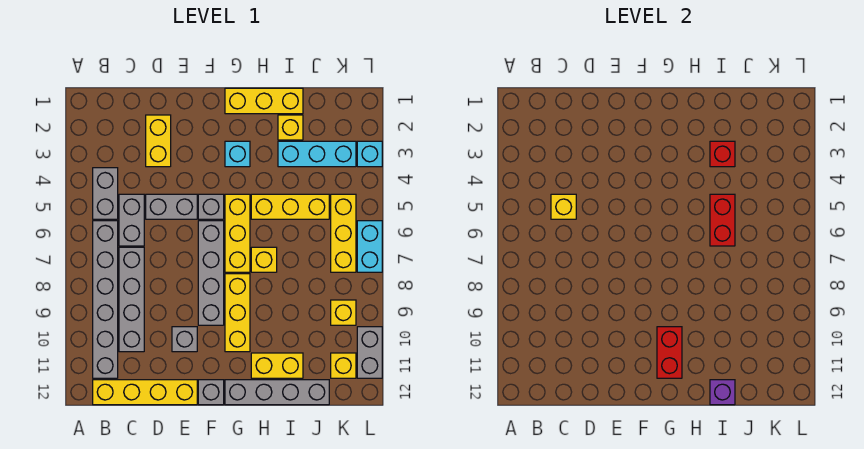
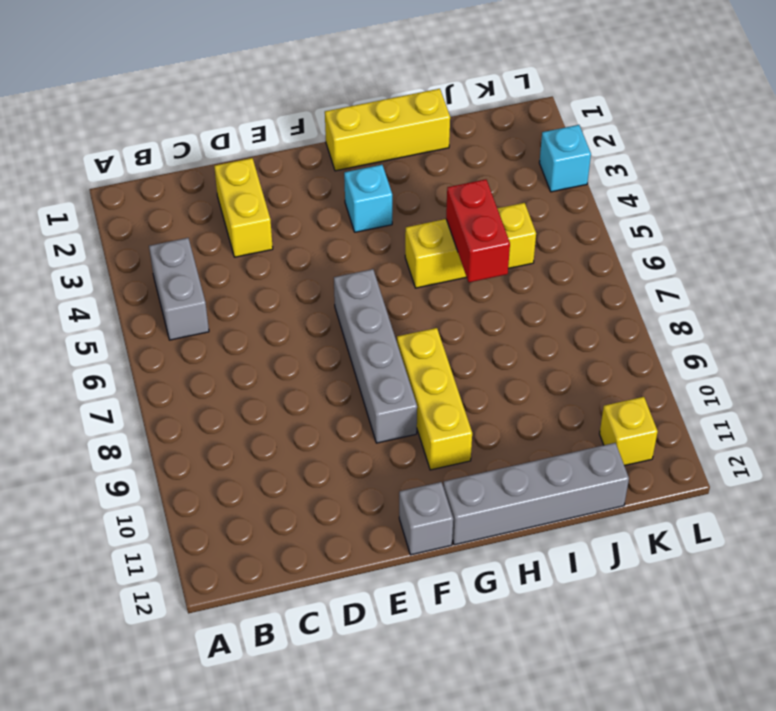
none -> grey 1x6 brick [93,221,118,378]
none -> yellow 1x4 brick [93,380,197,405]
none -> grey 1x2 brick [119,194,144,246]
none -> grey 1x4 brick [119,247,144,352]

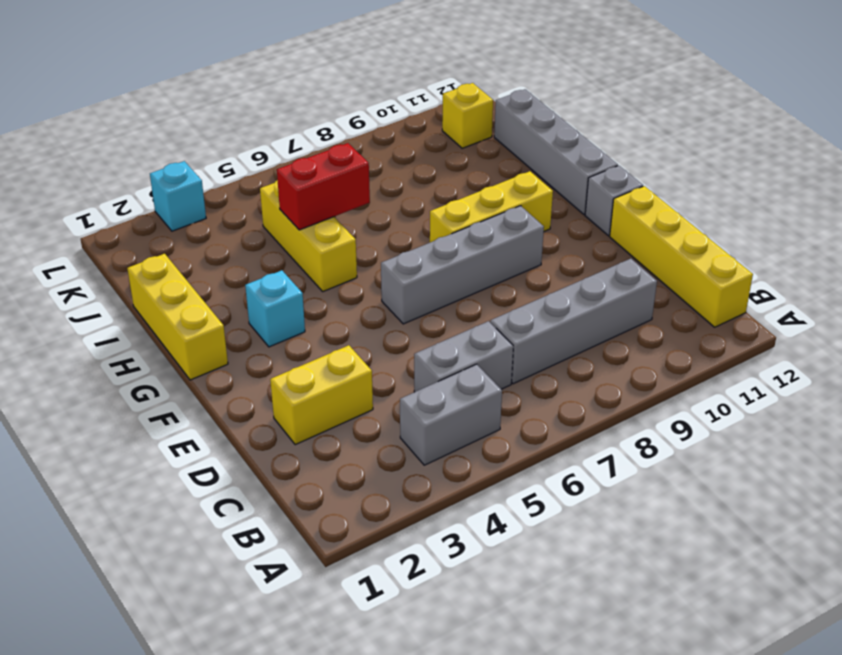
none -> grey 1x6 brick [93,221,118,378]
none -> grey 1x2 brick [146,194,197,219]
none -> grey 1x1 brick [172,327,197,352]
none -> grey 1x1 brick [198,194,224,219]

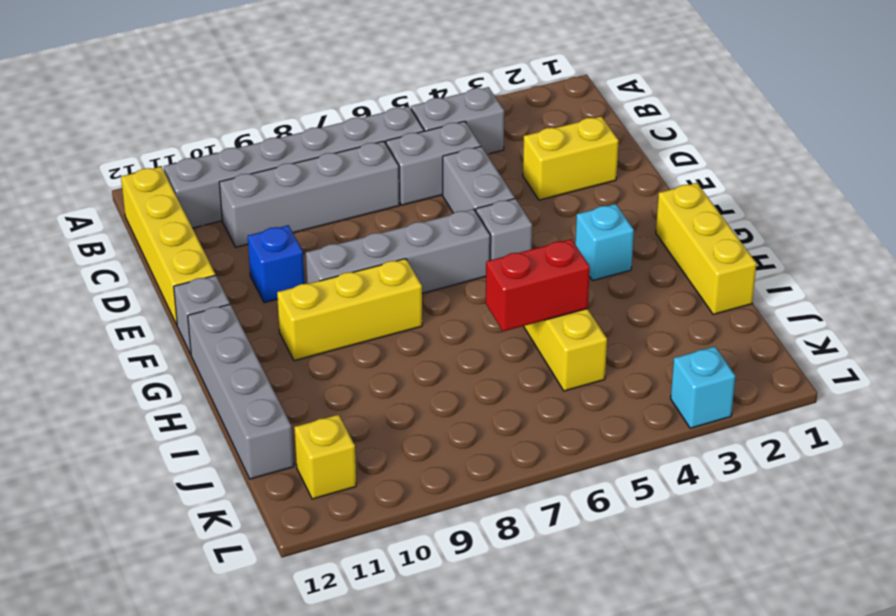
blue 1x1 brick [248,225,304,303] -> grey 1x1 brick [172,327,197,352]
none -> yellow 1x3 brick [225,194,250,272]
none -> yellow 1x1 brick [251,247,277,272]
none -> yellow 1x2 brick [251,353,303,378]
none -> yellow 1x1 brick [278,115,303,140]

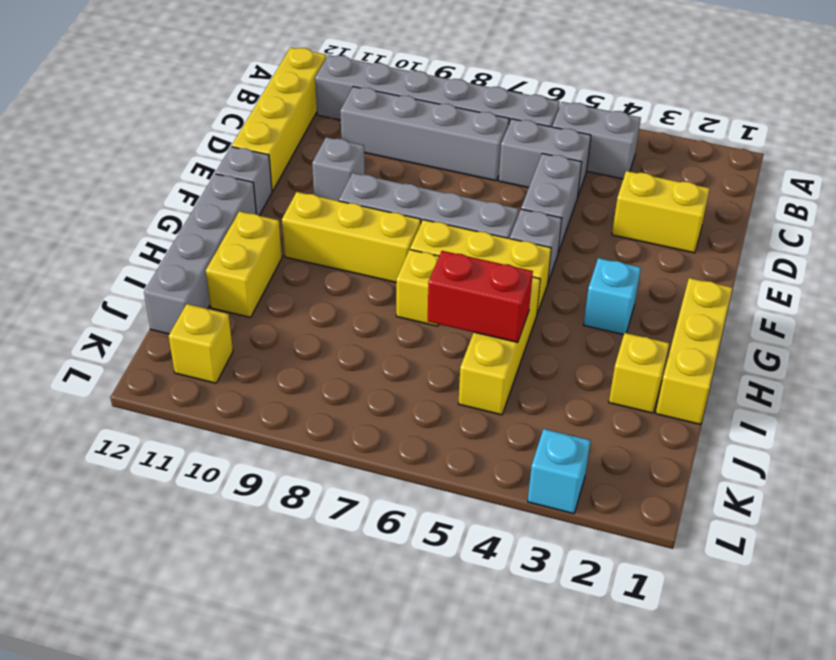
none -> cyan 1x3 brick [278,141,356,167]
none -> yellow 1x3 brick [331,194,356,272]
none -> yellow 1x1 brick [331,300,356,325]
none -> cyan 1x2 brick [357,221,382,272]

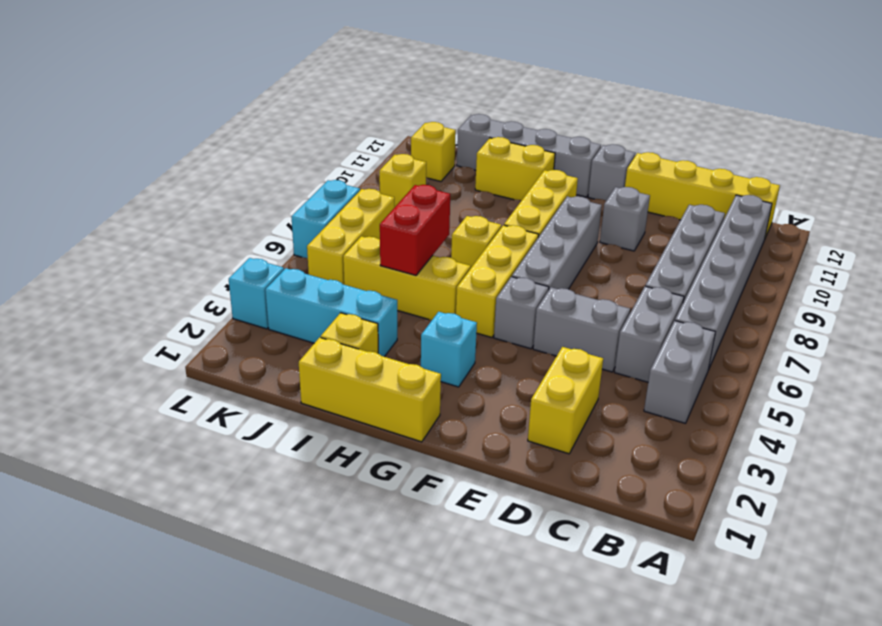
none -> grey 1x2 brick [357,327,382,378]
none -> yellow 1x1 brick [551,194,576,219]
none -> red 1x2 brick [657,327,682,378]
none -> red 1x1 brick [710,141,735,167]

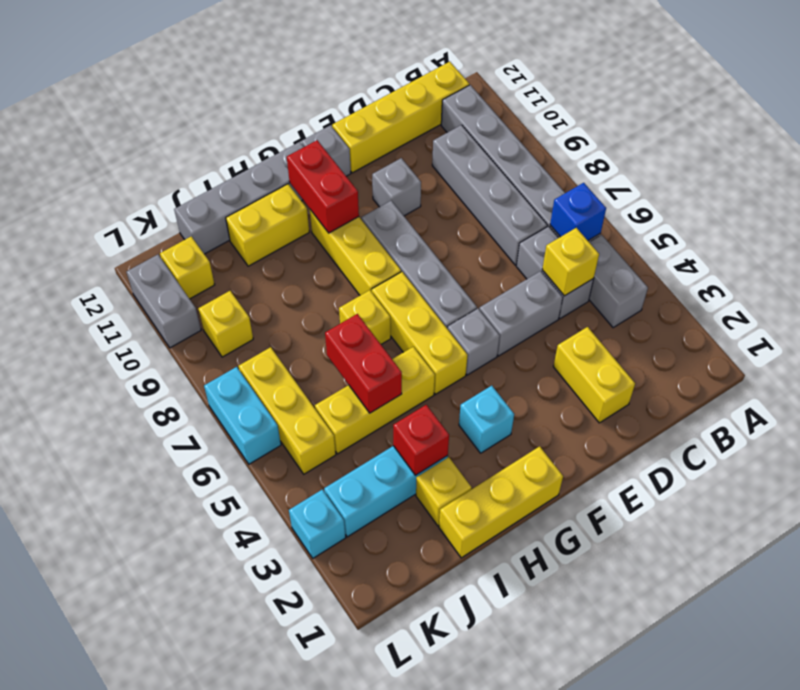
blue 1x1 brick [550,183,606,240] -> none
none -> purple 1x1 brick [710,380,735,405]

